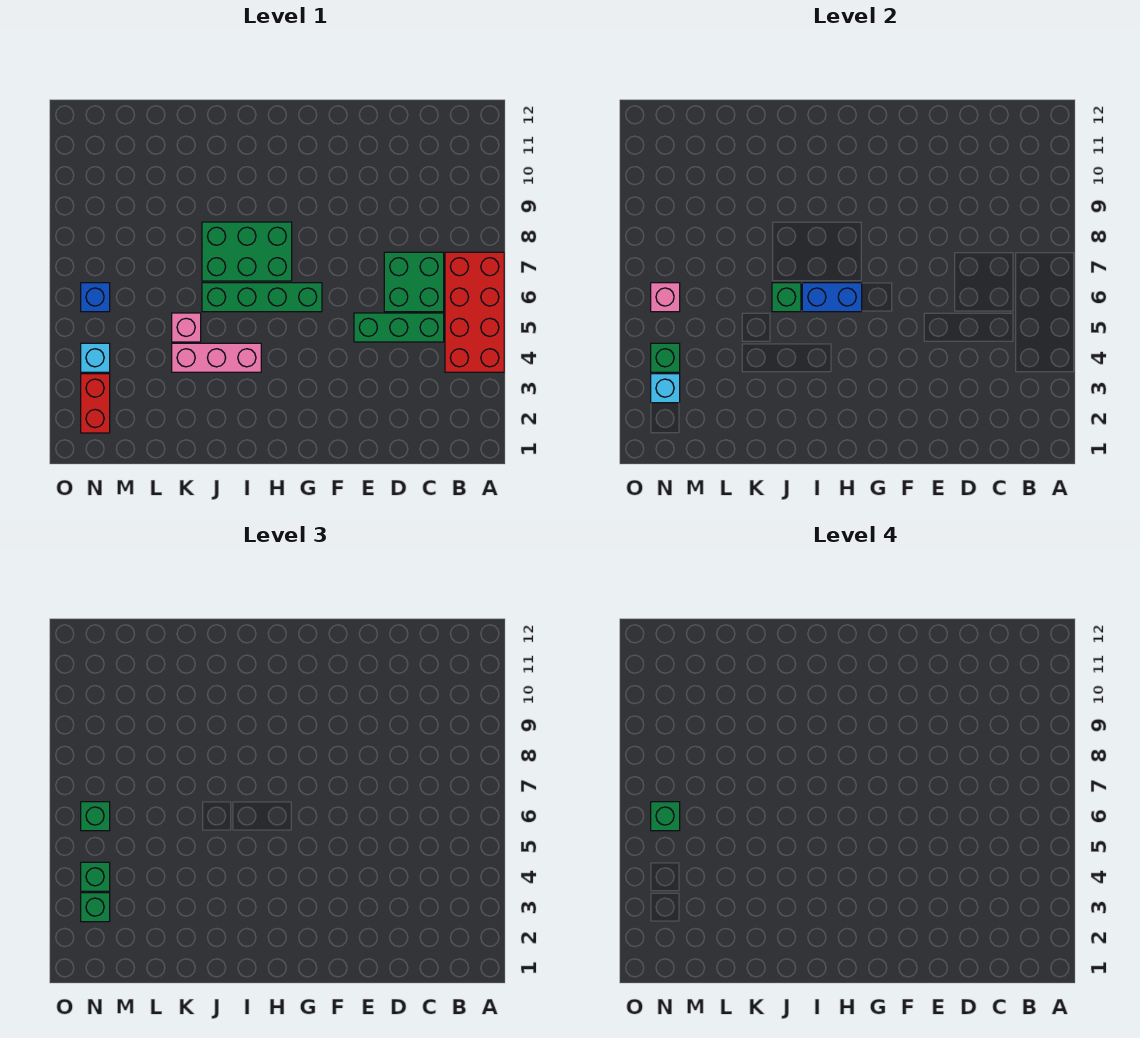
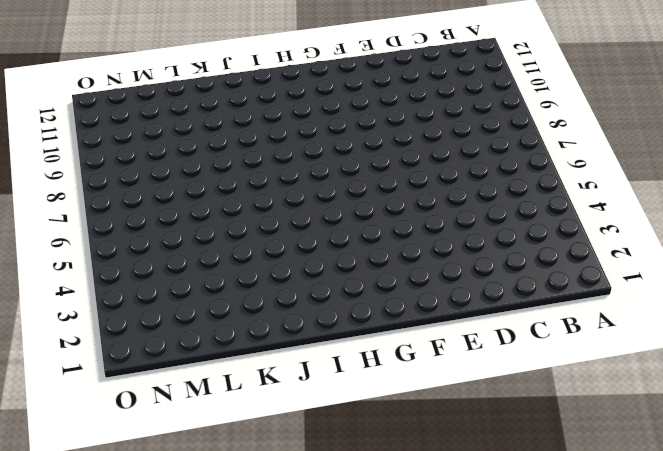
none -> red 2x4 brick [445,252,504,372]
none -> green 1x3 brick [354,313,444,342]
none -> green 2x2 brick [384,252,444,312]

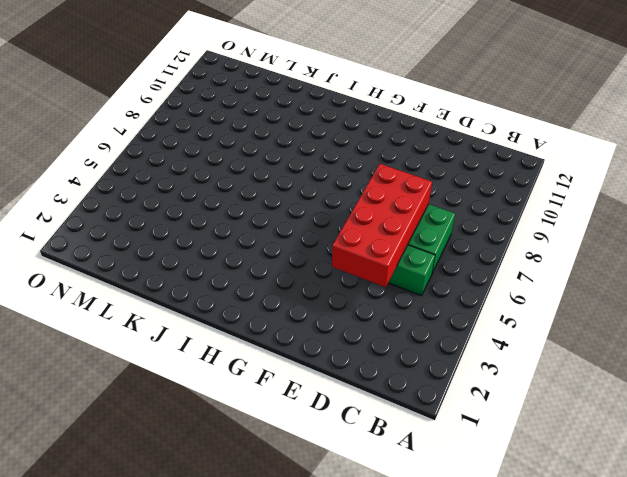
red 2x4 brick [332,164,432,287] -> red 2x4 brick moved to [445,252,504,372]
none -> green 1x4 brick [202,283,322,312]
none -> green 2x3 brick [202,222,292,281]
none -> pink 1x3 brick [172,343,261,372]

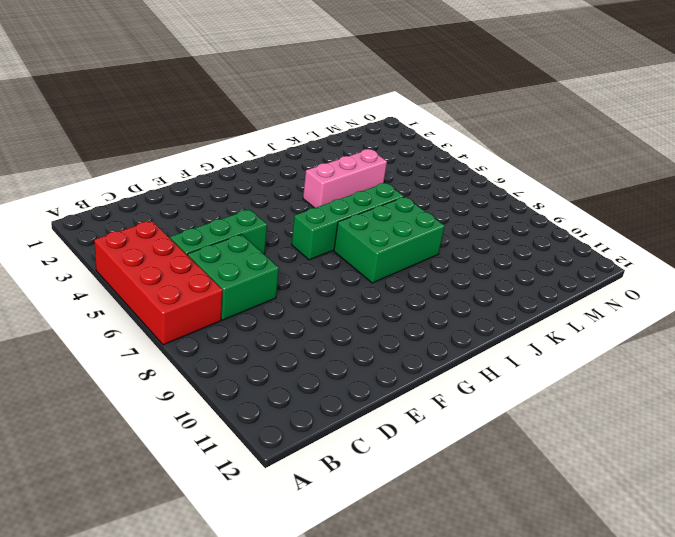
none -> pink 1x1 brick [172,313,201,342]
none -> red 1x2 brick [81,374,110,433]
none -> cyan 1x1 brick [81,343,110,372]

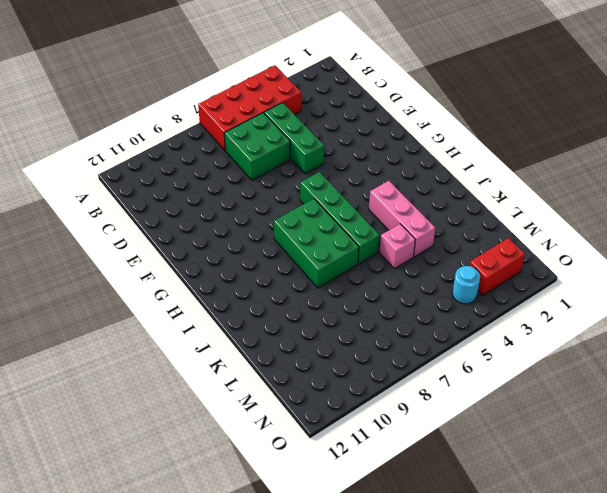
cyan 1x1 round brick [452,266,480,304] -> cyan 1x1 brick [81,343,110,372]
none -> blue 1x1 brick [81,283,110,312]
none -> blue 1x2 brick [802,283,862,312]
none -> green 1x1 brick [772,283,801,312]

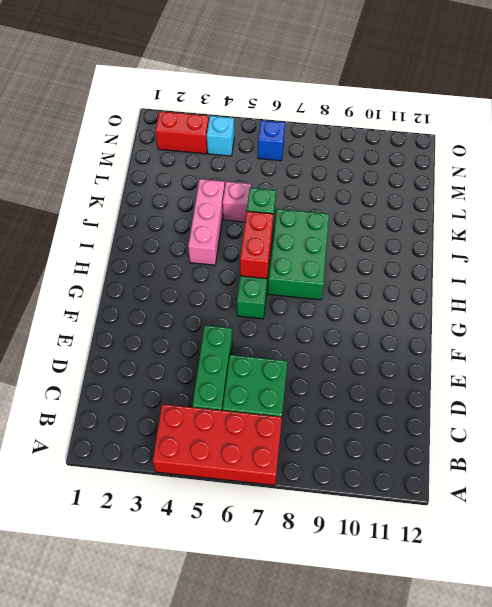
red 1x2 brick [240,211,273,279] -> blue 1x2 brick [802,283,862,312]
none -> cyan 1x1 brick [651,374,680,403]
none -> green 1x1 brick [651,343,680,372]
none -> pink 1x1 brick [651,283,680,312]

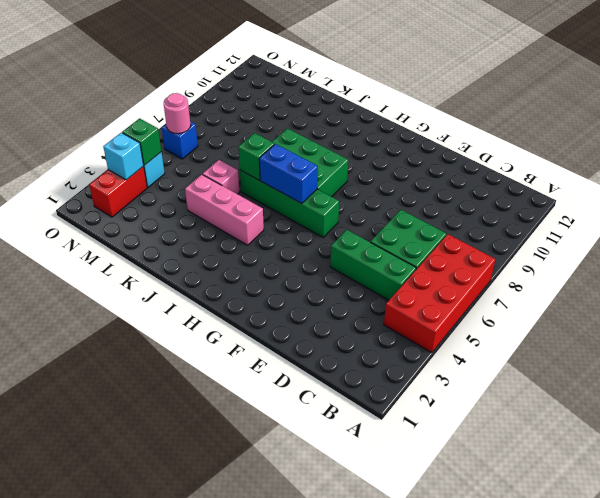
pink 1x1 round brick [164,93,191,134] -> pink 1x1 brick [651,283,680,312]
none -> green 1x1 brick [81,893,110,922]
none -> green 1x1 brick [81,862,110,891]
none -> green 1x1 brick [81,802,110,831]

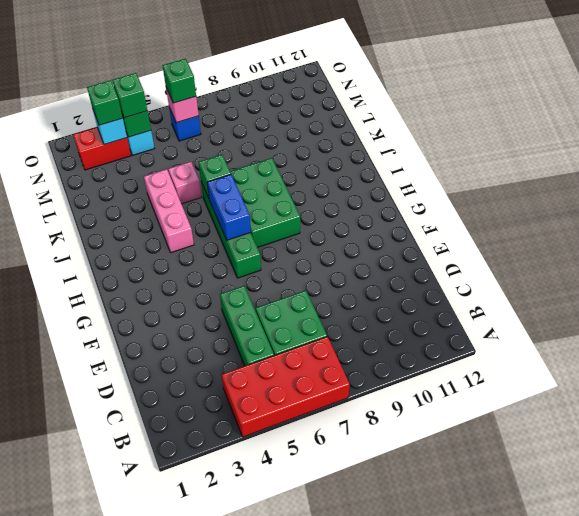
none -> green 1x1 brick [651,802,680,831]

